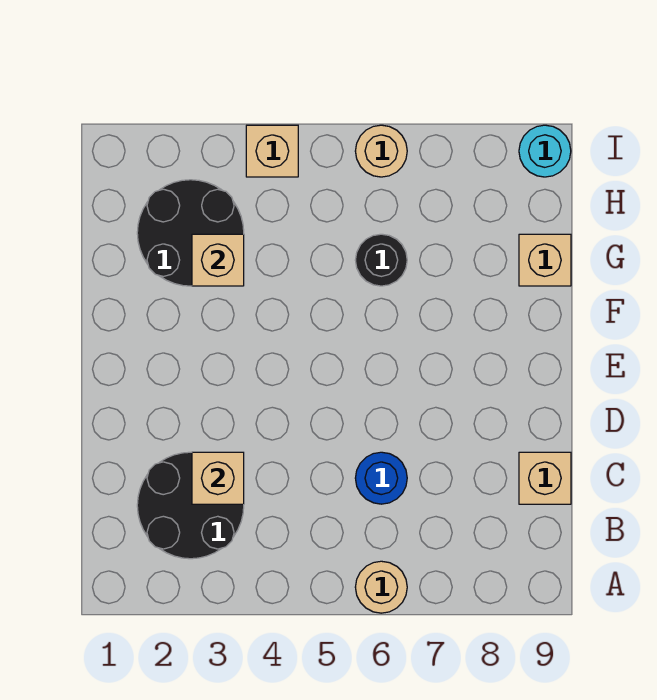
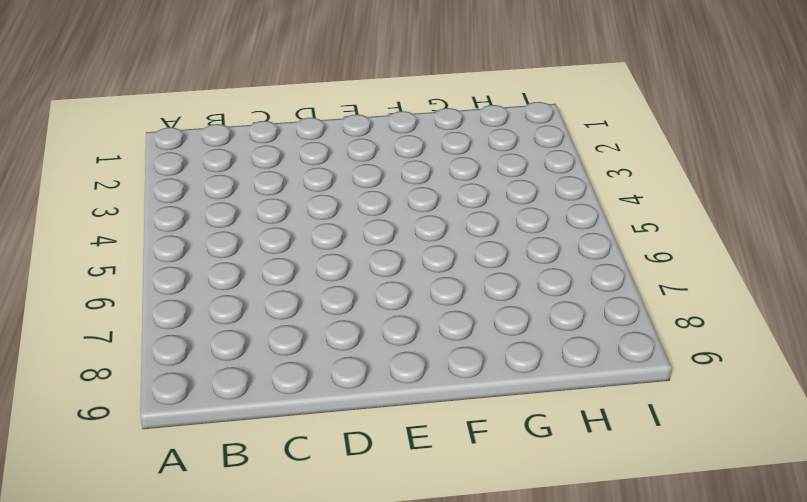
none -> tan 1x1 round brick [355,561,407,613]
none -> black 2x2 round brick [137,452,244,559]
none -> blue 1x1 round brick [355,452,407,504]

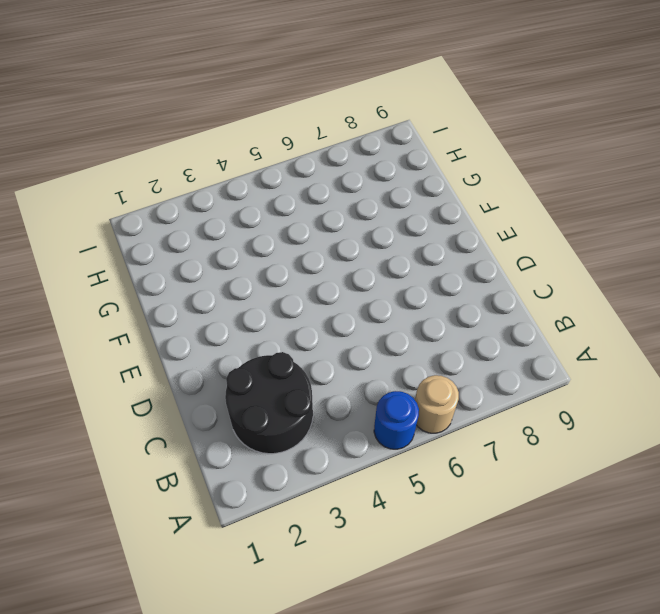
blue 1x1 round brick [374,391,419,449] -> blue 1x1 round brick moved to [355,452,407,504]
none -> tan 1x1 brick [519,452,571,504]
none -> black 2x2 round brick [137,180,244,286]
none -> black 1x1 round brick [355,234,407,286]

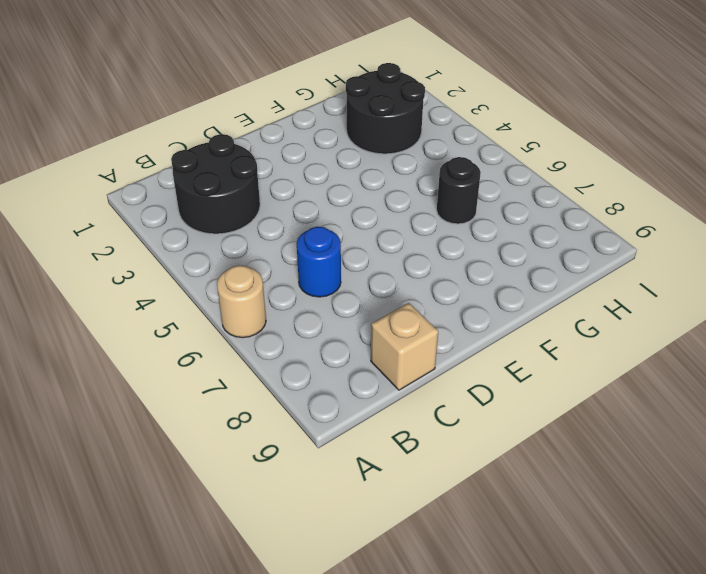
none -> tan 1x1 brick [519,234,571,286]
none -> tan 1x1 brick [246,125,298,177]
none -> tan 1x1 round brick [355,125,407,177]

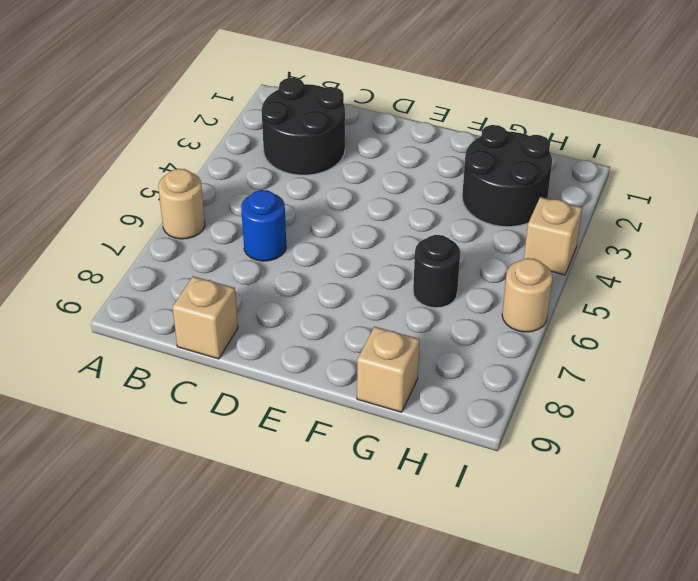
none -> cyan 1x1 round brick [519,125,571,177]
none -> tan 1x1 brick [192,452,244,504]
none -> tan 1x1 brick [192,234,244,286]

